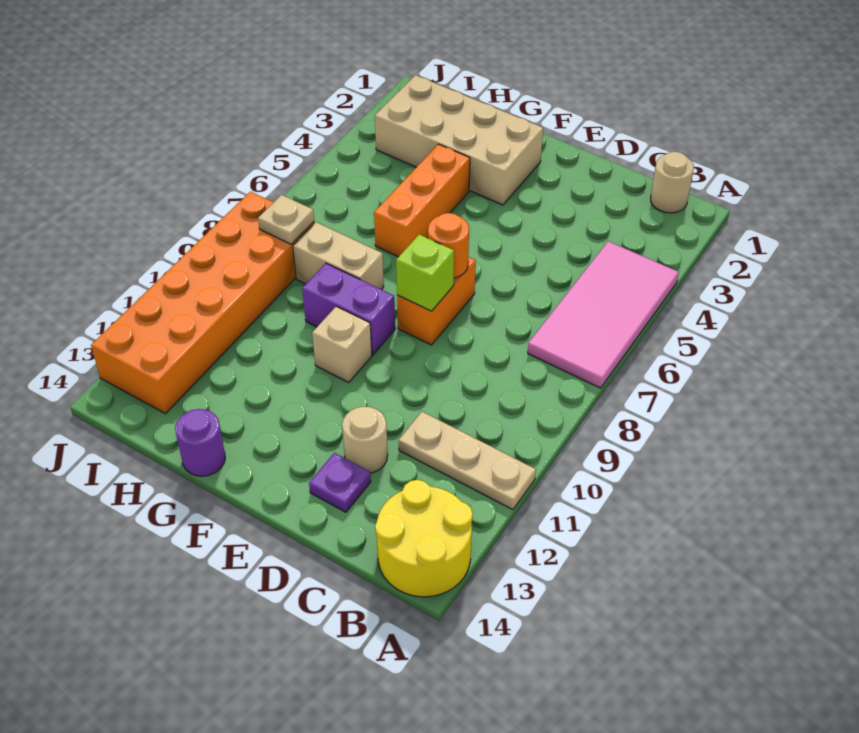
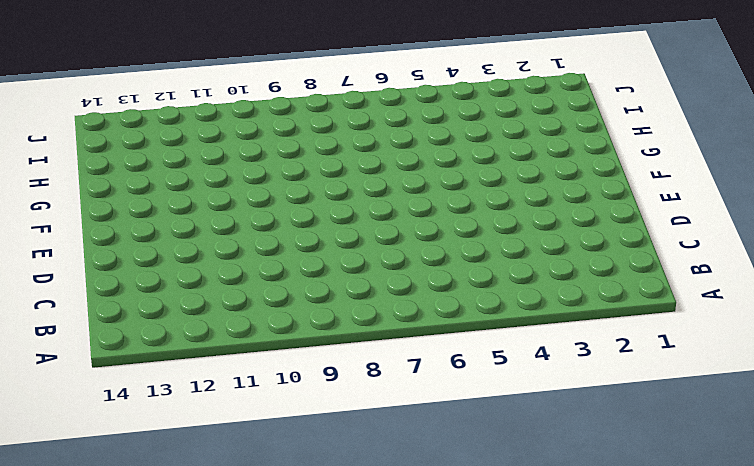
none -> pink 2x4 tile [528,241,679,388]
none -> tan 1x3 plate [399,412,536,510]
none -> yellow 2x2 round brick [375,480,473,597]

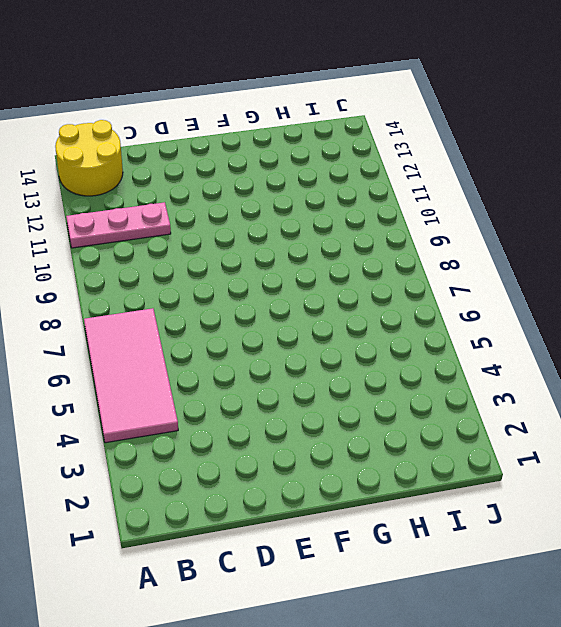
pink 1x3 plate [66,202,171,248] -> tan 1x3 plate [399,412,536,510]
none -> tan 1x1 round brick [651,152,694,213]
none -> tan 1x1 round brick [342,407,388,473]
none -> purple 1x1 plate [309,453,371,512]

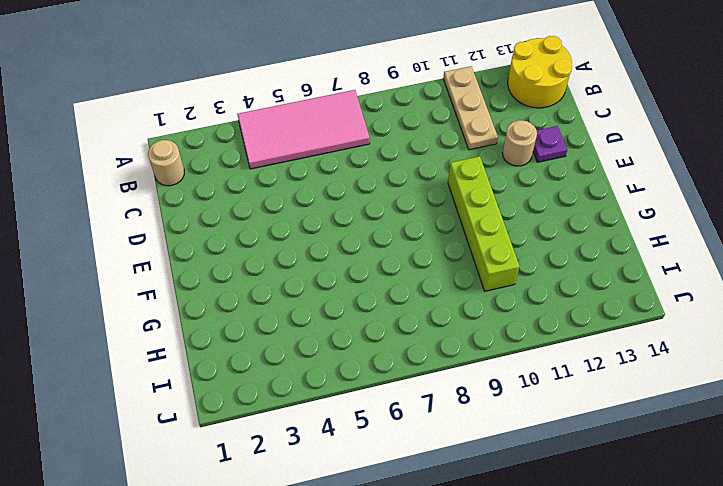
lime 1x4 brick [448,156,520,291] -> tan 1x1 brick [312,306,372,383]
none -> orange 1x2 brick [397,257,476,345]
none -> tan 2x4 brick [375,75,543,205]
none -> purple 1x2 brick [302,263,395,355]

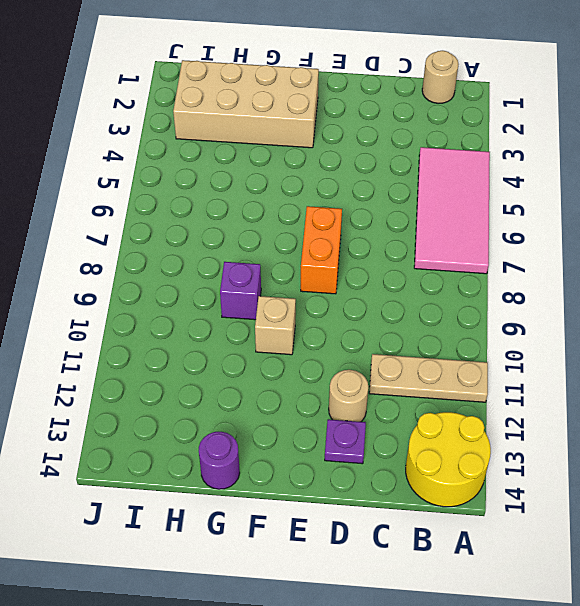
purple 1x1 brick [220,262,261,320] -> purple 1x2 brick [302,263,395,355]
none -> orange 1x3 brick [374,144,470,257]
none -> tan 1x2 brick [293,222,384,289]
none -> orange 2x6 brick [91,192,314,414]

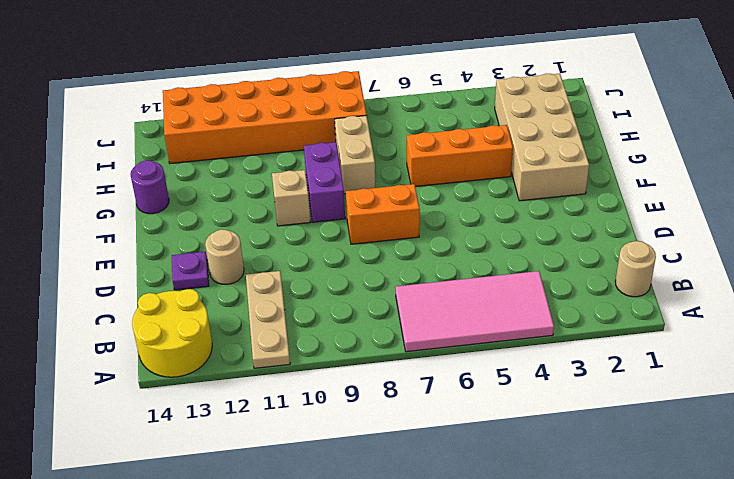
none -> orange 1x1 round brick [428,213,469,278]
none -> lime 1x1 brick [396,234,454,311]
none -> tan 1x1 plate [258,195,314,244]

